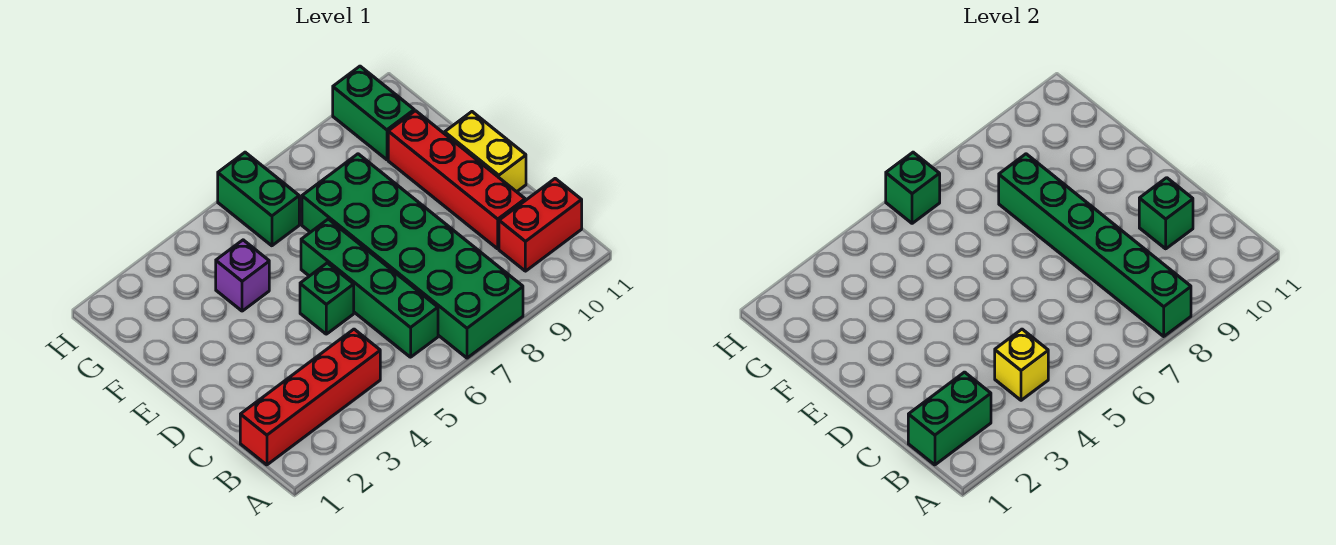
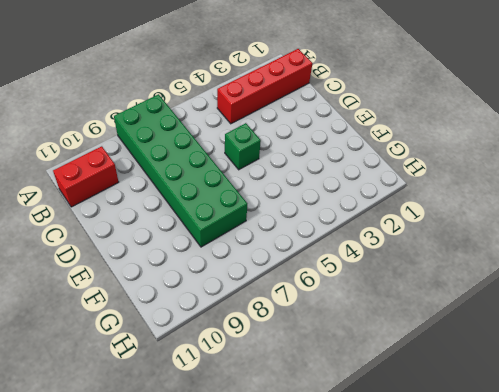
none -> green 1x4 brick [301,219,438,357]
none -> red 1x4 brick [388,111,525,249]
none -> yellow 1x2 brick [445,112,526,192]

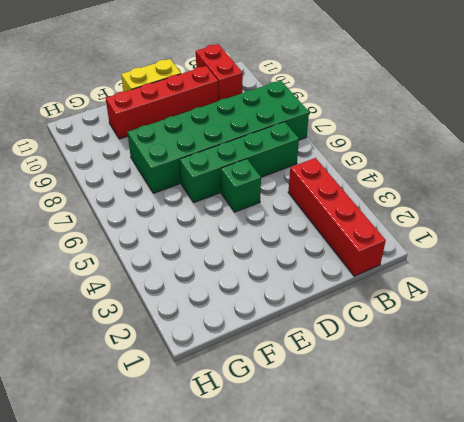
none -> purple 1x1 brick [216,240,269,311]
none -> green 1x2 brick [218,152,299,246]
none -> green 1x2 brick [333,66,414,160]

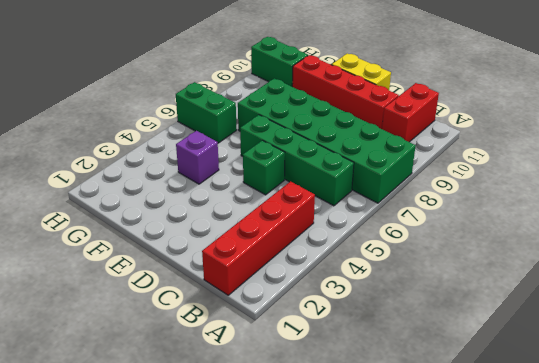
none -> green 1x6 brick [999,154,1191,336]
none -> green 1x2 brick [908,372,991,465]
none -> yellow 1x1 brick [995,329,1048,400]

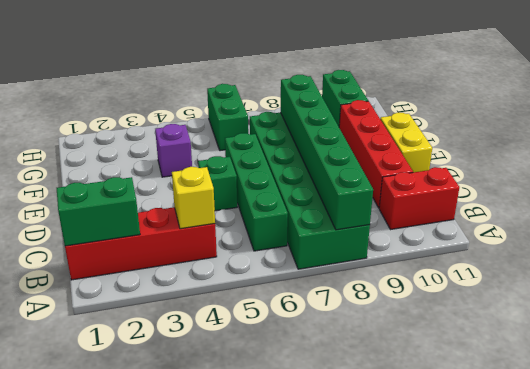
none -> green 1x1 brick [1139,178,1193,249]
none -> green 1x1 brick [886,152,940,223]

